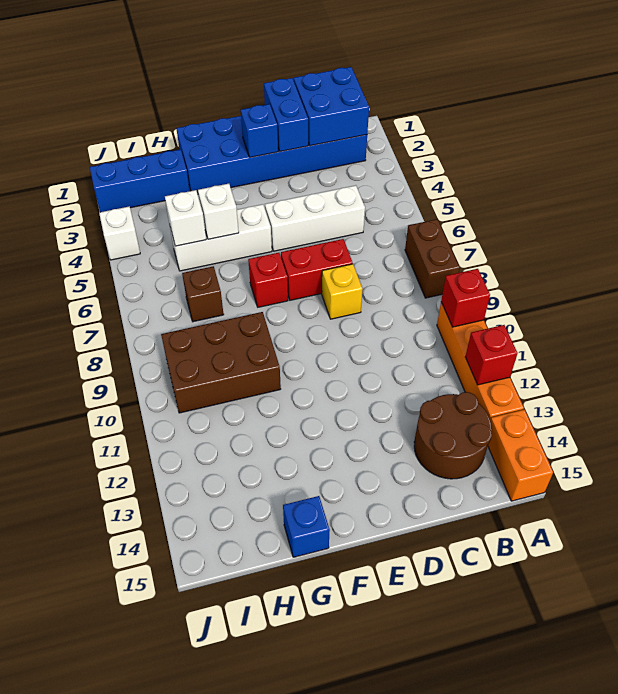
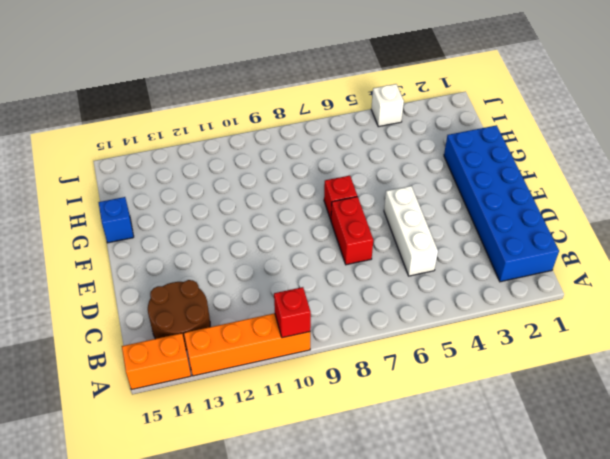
none -> brown 1x2 brick [405,219,460,298]
none -> yellow 1x1 brick [322,264,362,319]
none -> white 1x3 brick [170,204,272,271]

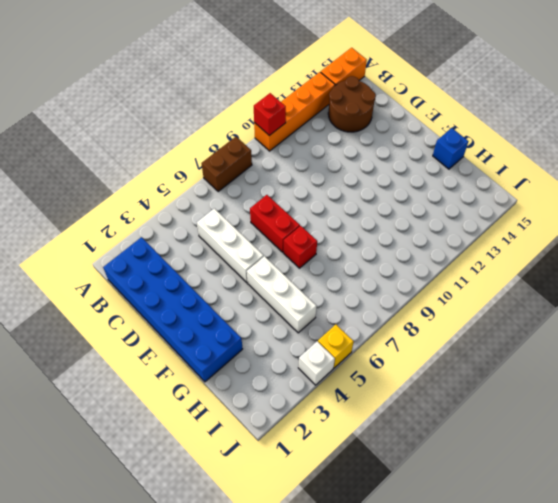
yellow 1x1 brick [318,325,354,368] -> yellow 1x1 brick moved to [322,264,362,319]
none -> brown 2x3 brick [161,312,281,413]
none -> blue 1x3 brick [90,149,190,212]
none -> brown 1x1 brick [182,266,224,322]

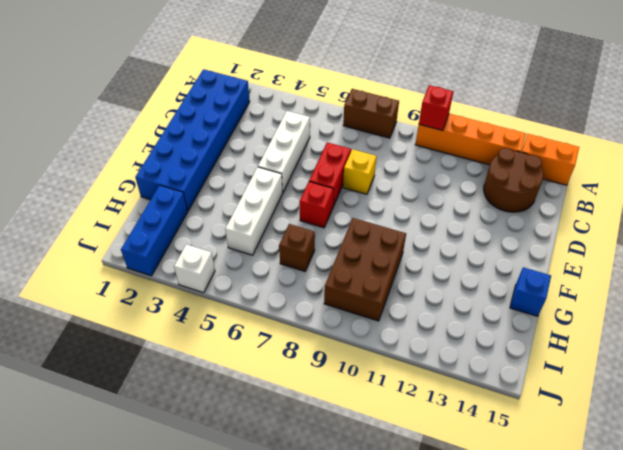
none -> red 1x1 brick [465,325,518,385]
none -> blue 2x2 brick [294,67,369,146]
none -> blue 1x2 brick [264,78,308,152]

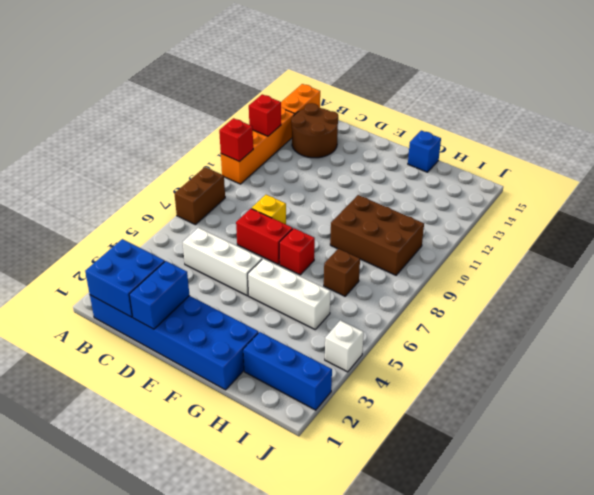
none -> blue 1x1 brick [241,104,278,157]
none -> white 1x1 brick [198,184,239,239]
none -> white 1x1 brick [165,190,206,246]

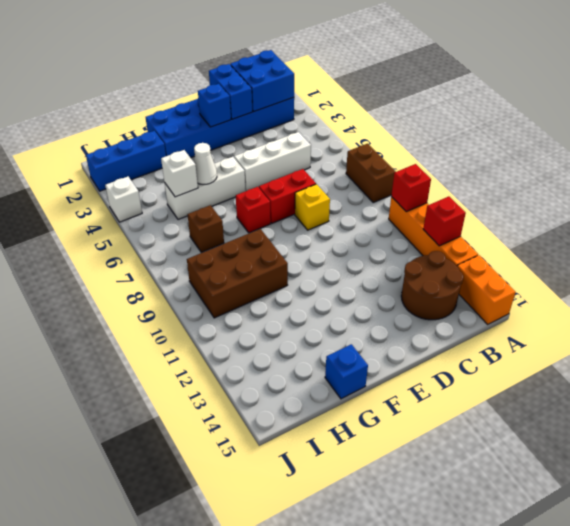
white 1x1 cone [194,143,217,184] -> white 1x1 brick [198,184,239,239]

